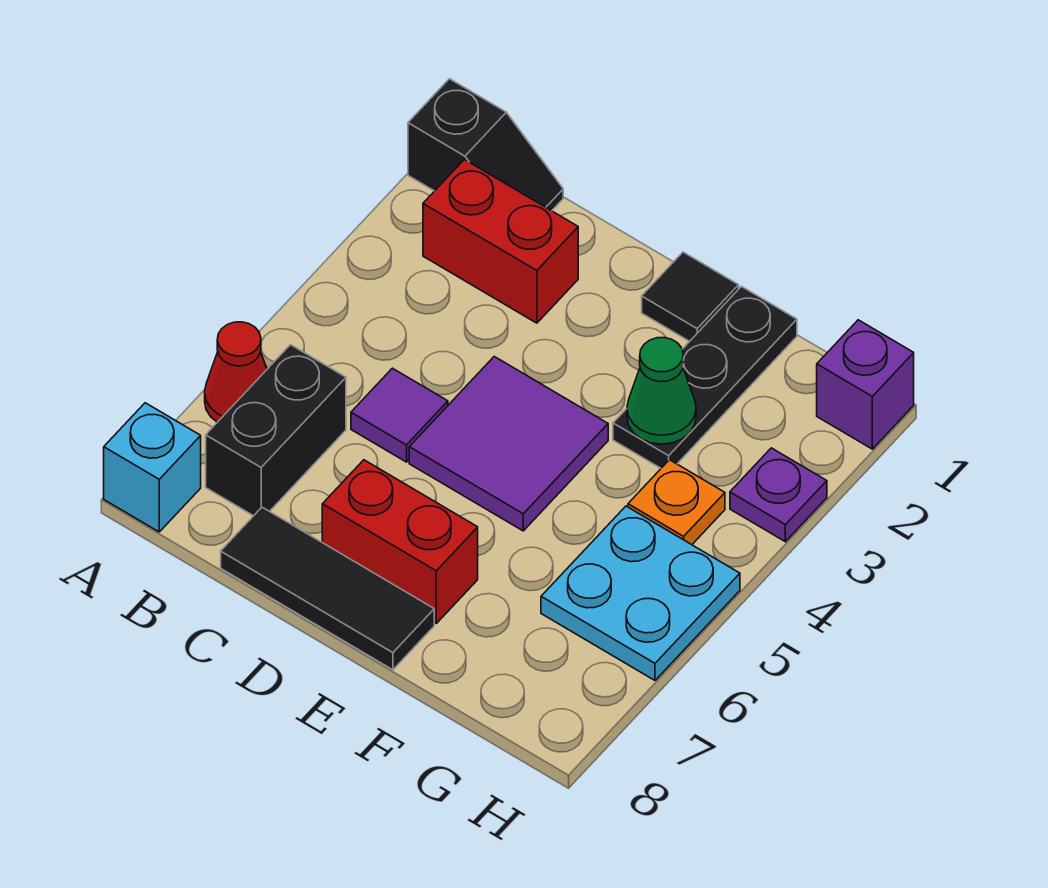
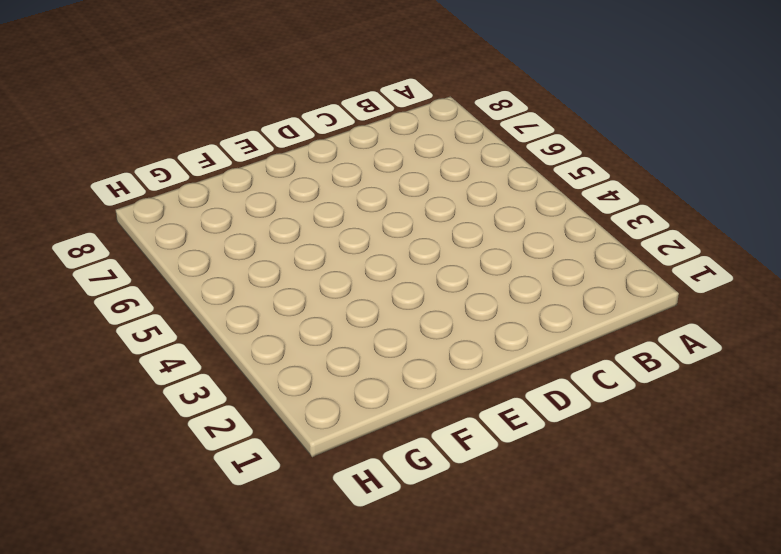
none -> black 1x2 slope [408,79,563,211]
none -> red 1x1 cone [205,322,267,422]
none -> cyan 1x1 brick [104,403,201,532]

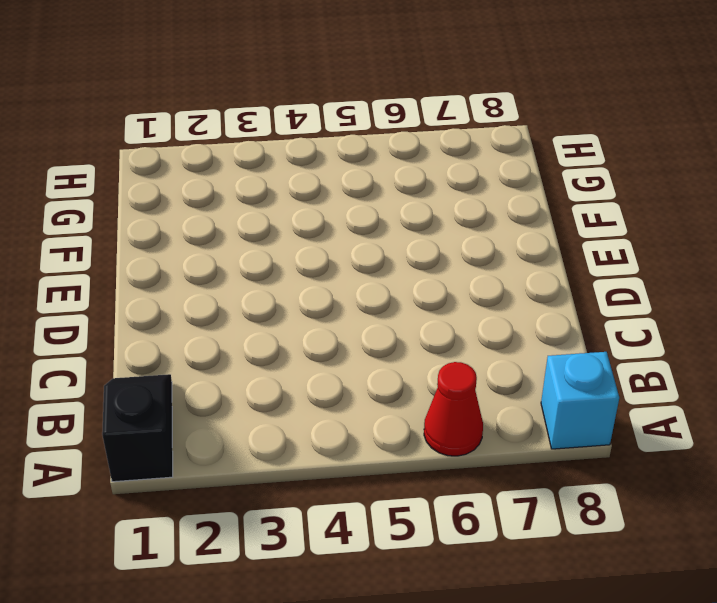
none -> red 1x2 brick [423,159,578,323]
none -> black 1x2 brick [206,345,346,516]
none -> purple 1x1 tile [351,368,448,462]

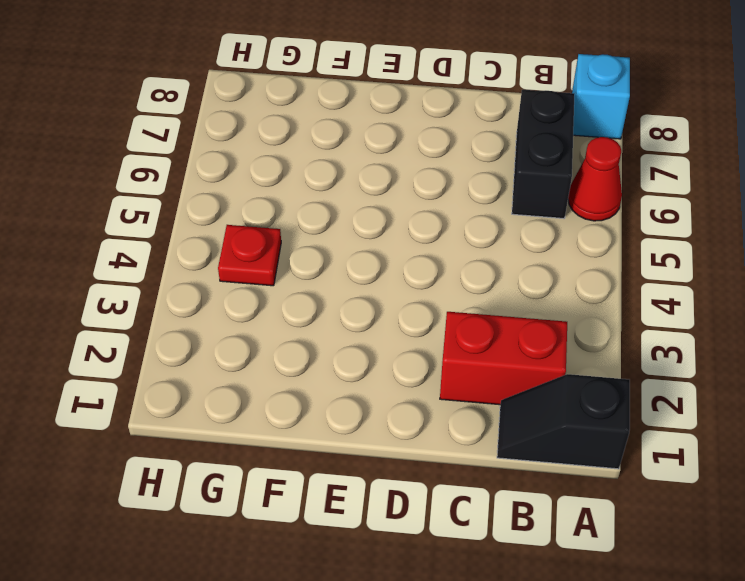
red 1x1 plate [218,225,281,286] -> orange 1x1 plate [628,460,725,545]
none -> purple 1x1 tile [351,368,448,462]
none -> black 1x3 tile [221,507,434,670]
none -> purple 2x2 tile [409,357,608,531]

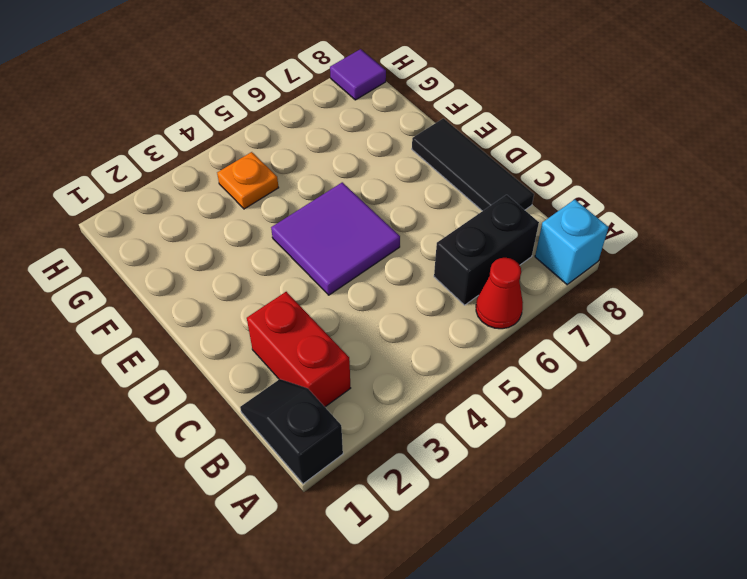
purple 1x1 tile [330,49,386,100] -> purple 1x1 tile moved to [351,368,448,462]
none -> red 1x2 brick [322,460,478,623]
none -> black 1x1 tile [642,252,739,341]
none -> black 1x3 plate [613,287,797,468]

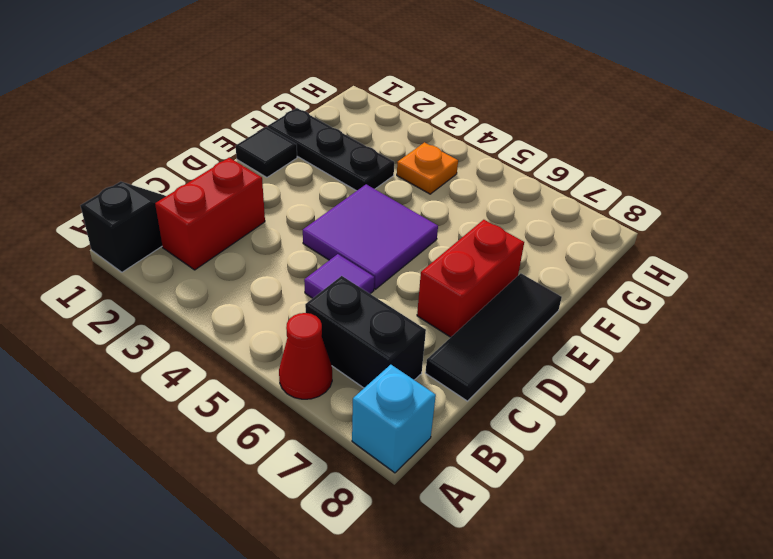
none -> cyan 2x2 plate [541,506,740,680]
none -> purple 1x1 brick [817,320,914,449]
none -> purple 1x1 plate [730,448,827,542]

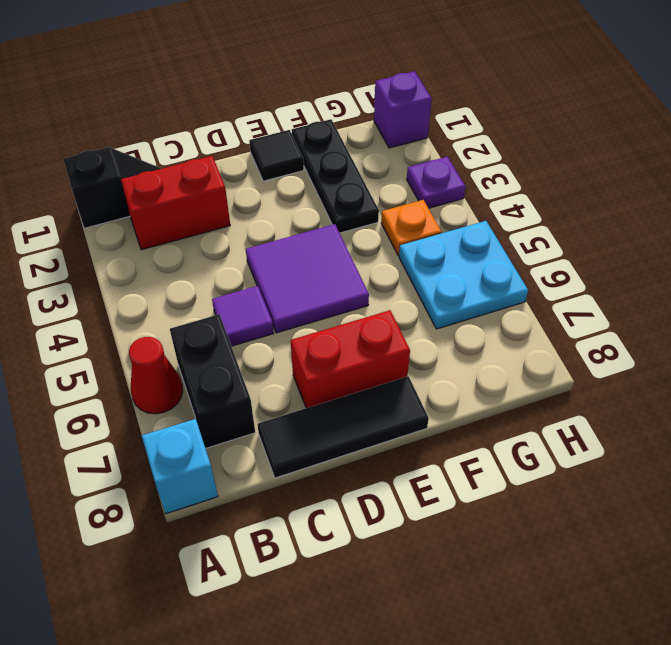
none -> green 1x1 cone [627,338,696,444]

